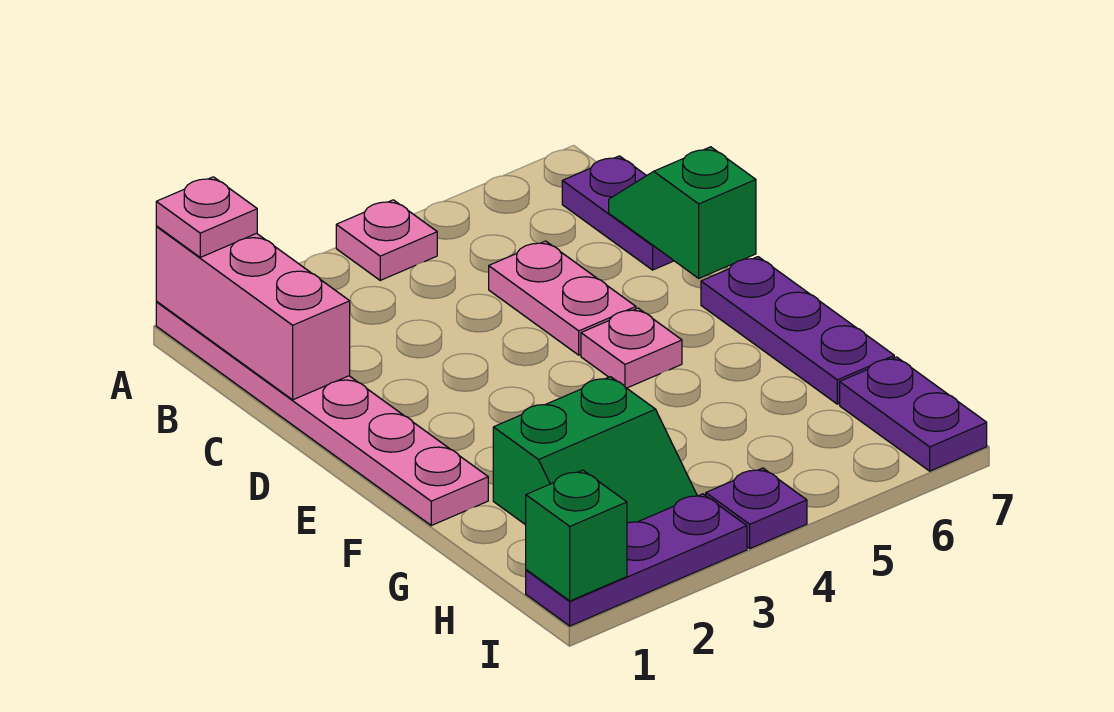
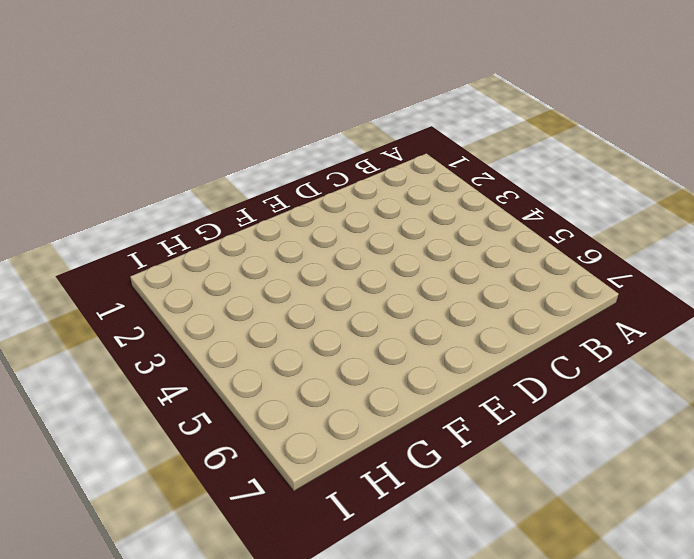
none -> pink 1x6 plate [156,302,488,525]
none -> pink 1x1 plate [336,200,437,280]
none -> purple 1x2 plate [562,156,674,270]

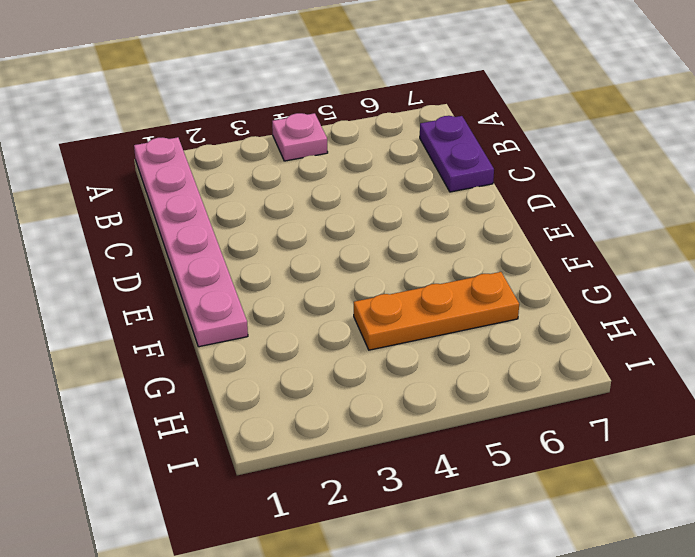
orange 1x3 plate [354,272,519,350] -> none
none -> pink 1x2 plate [489,241,636,355]
none -> pink 1x1 plate [581,308,682,388]
none -> purple 1x3 plate [701,257,894,404]

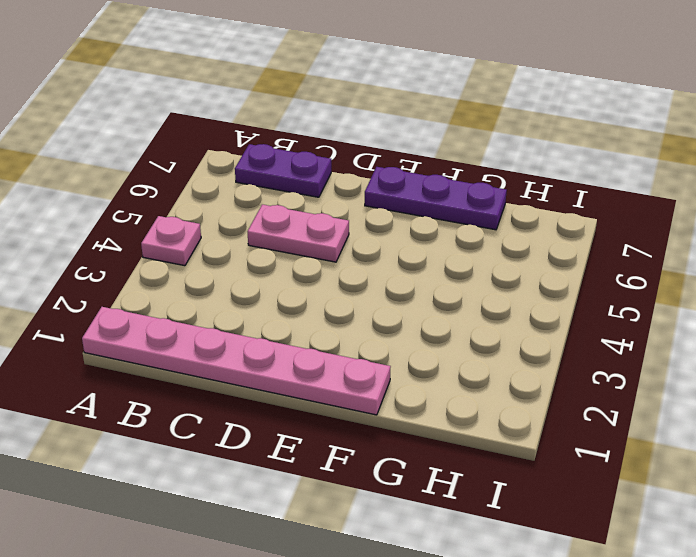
none -> pink 1x1 plate [581,308,682,388]
none -> green 2x2 slope [493,377,697,525]
none -> purple 1x2 plate [840,357,987,471]

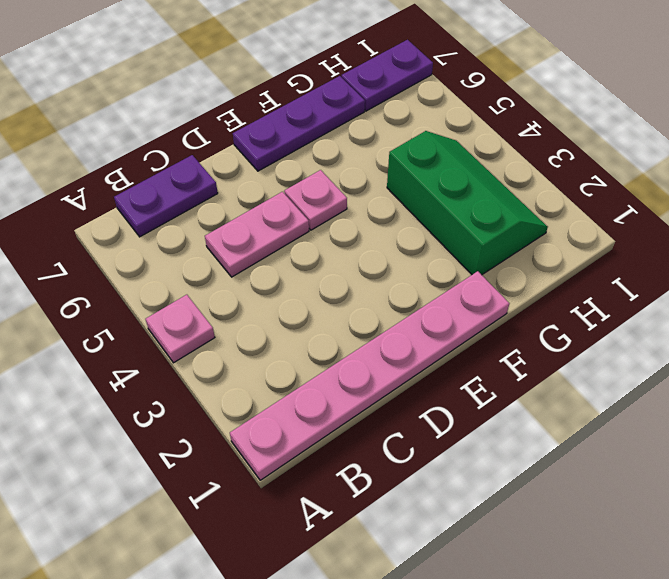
green 2x3 slope [387,131,548,275] -> green 2x2 slope [493,377,697,525]
none -> purple 1x3 plate [526,494,747,626]
none -> purple 1x1 plate [706,468,807,548]
none -> pink 1x3 brick [156,227,350,400]

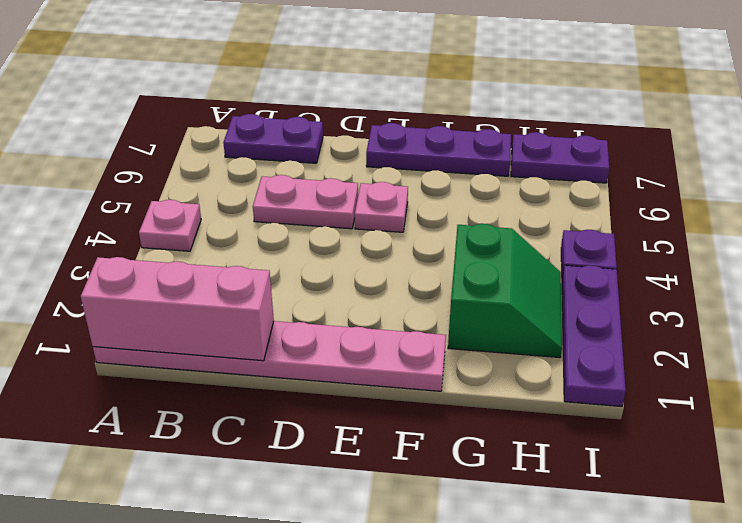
none -> green 1x2 slope [609,147,756,278]
none -> green 1x1 brick [526,470,627,601]
none -> pink 1x1 plate [156,177,257,257]

